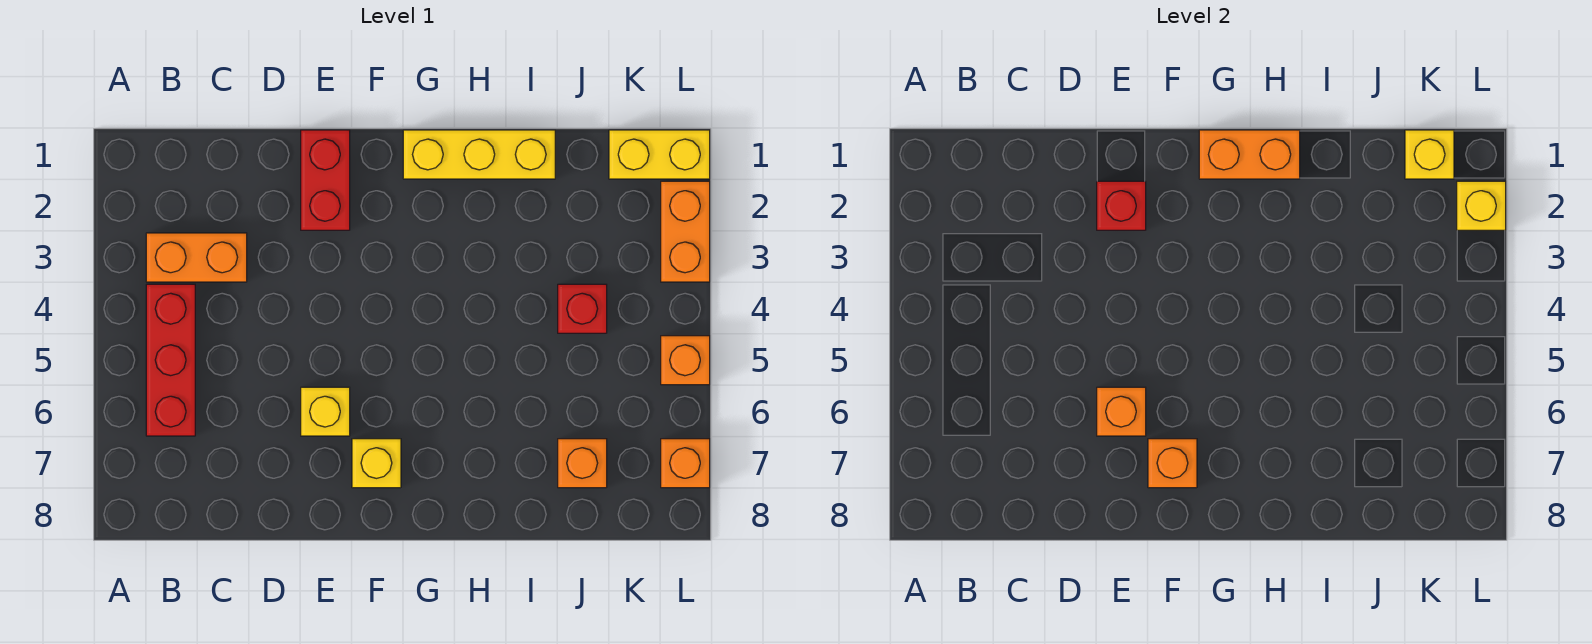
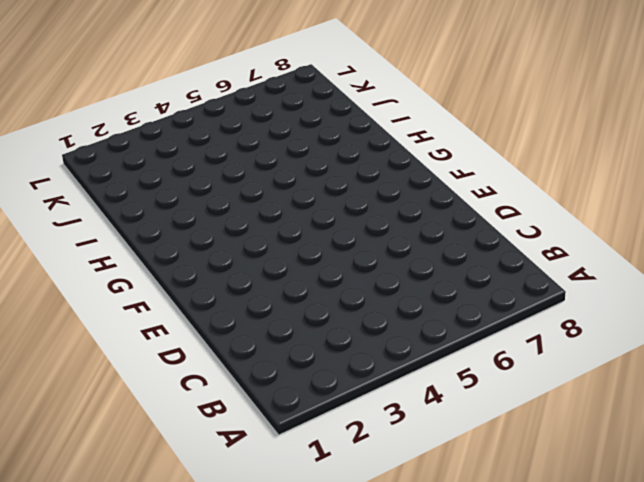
none -> orange 1x2 brick [146,233,247,282]
none -> red 1x3 brick [146,284,195,436]
none -> red 1x2 brick [301,130,350,230]

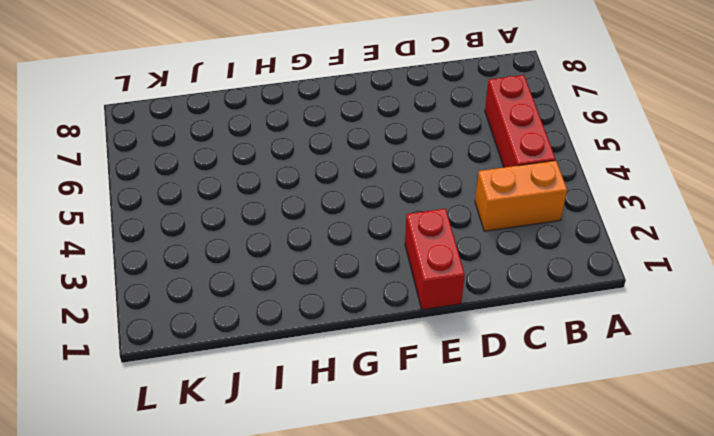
none -> yellow 1x1 brick [301,387,350,436]
none -> yellow 1x1 brick [352,439,401,488]
none -> yellow 1x3 brick [403,130,555,179]

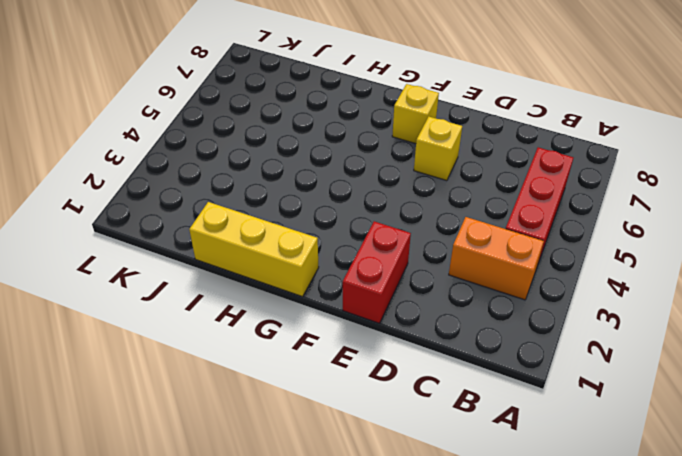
none -> red 1x1 brick [558,284,607,333]
none -> orange 1x1 brick [558,439,607,488]
none -> yellow 1x2 brick [609,130,710,179]

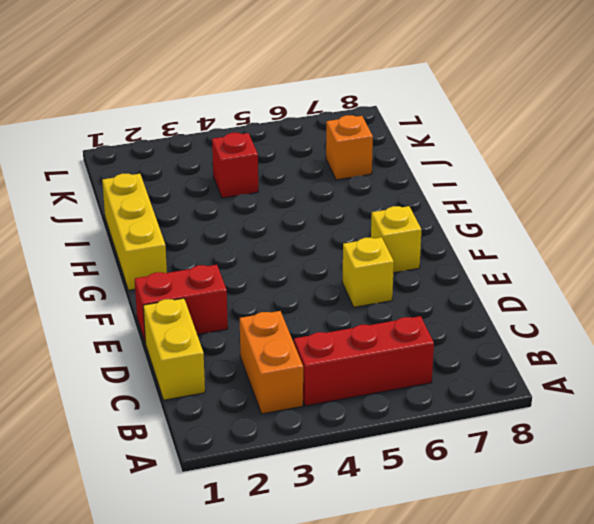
yellow 1x2 brick [143,298,205,400] -> yellow 1x2 brick moved to [609,130,710,179]
none -> orange 1x2 brick [661,181,710,282]
none -> orange 1x1 brick [661,336,710,385]
none -> orange 1x1 brick [661,439,710,488]

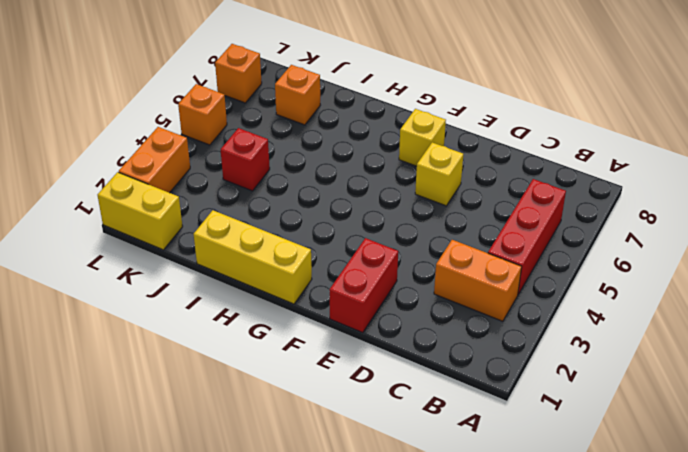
none -> red 1x1 brick [1097,181,1146,230]
none -> orange 1x1 brick [1097,387,1146,436]
none -> orange 1x1 brick [1148,439,1197,488]

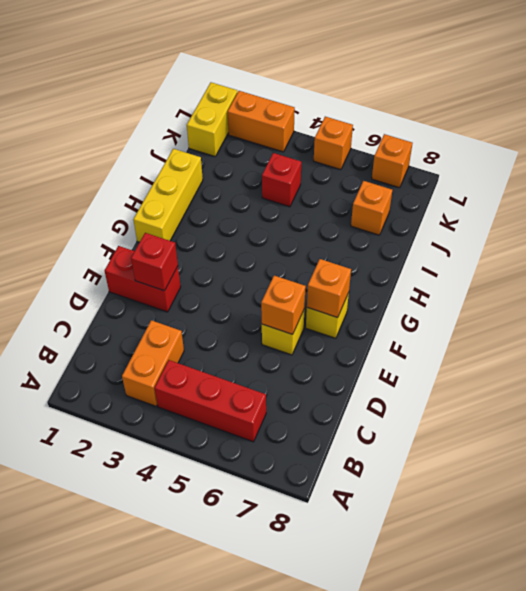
none -> orange 1x2 brick [1199,130,1300,179]
none -> yellow 1x1 brick [1405,130,1454,179]
none -> yellow 1x1 brick [1457,181,1506,230]

